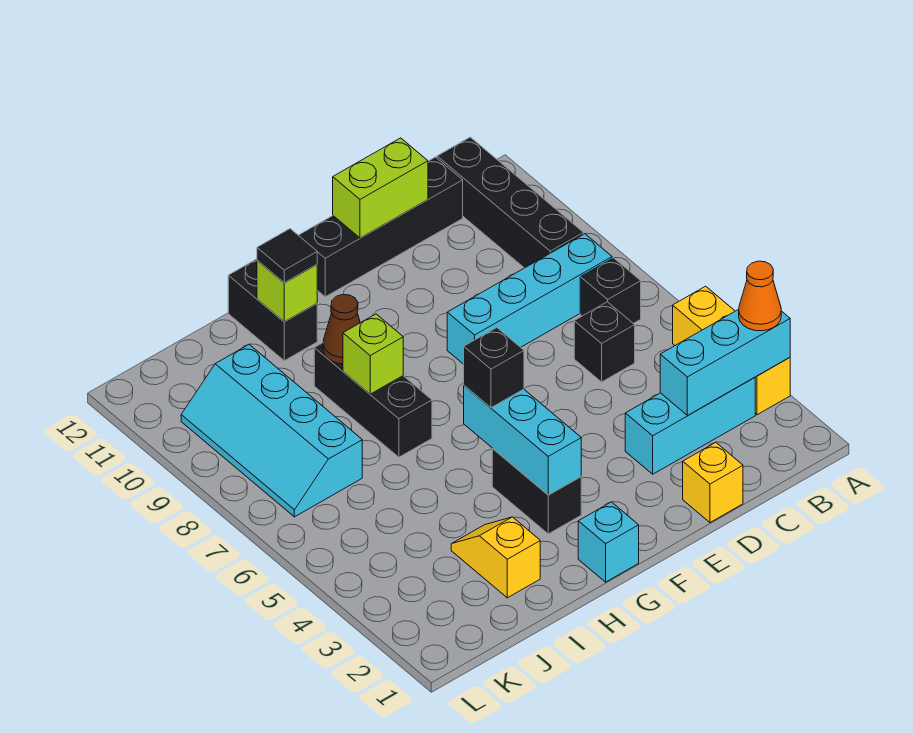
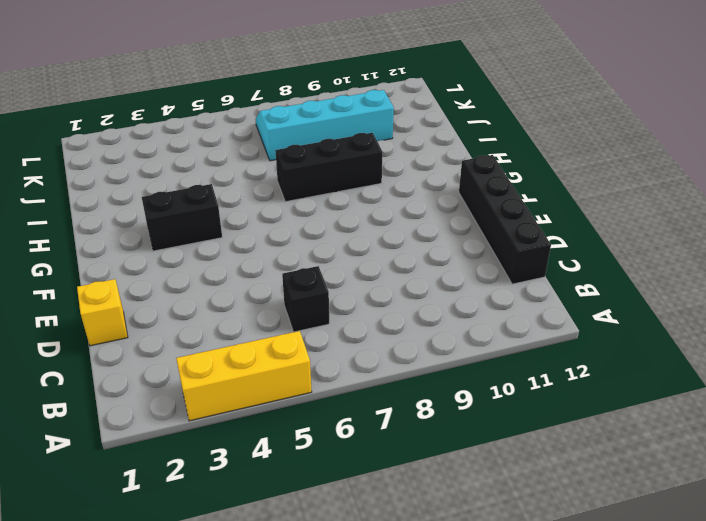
none -> cyan 1x3 brick [625,378,755,474]
none -> black 1x1 brick [580,258,641,323]
none -> cyan 1x4 brick [447,234,612,364]

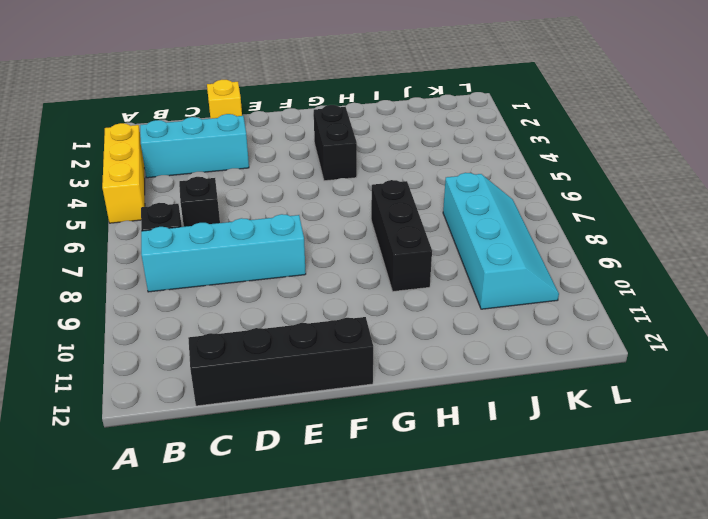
none -> black 1x4 brick [437,137,584,268]
none -> cyan 1x1 brick [578,502,639,582]
none -> black 1x2 brick [228,259,317,361]

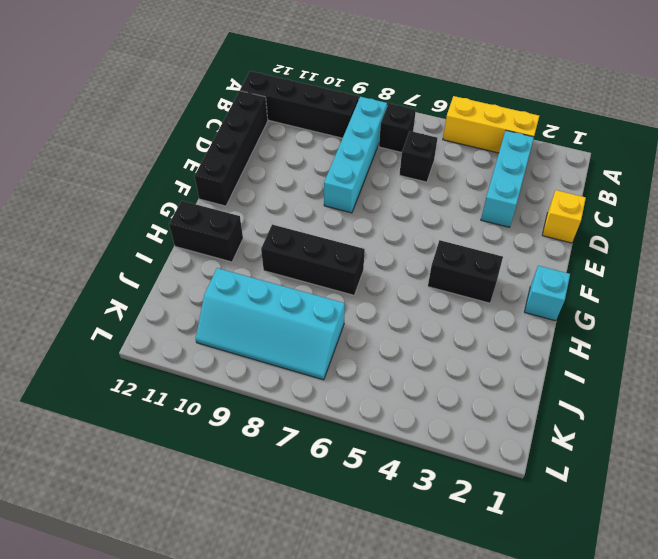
none -> yellow 1x2 slope [451,517,540,598]
none -> cyan 1x3 brick [660,309,790,415]
none -> lime 1x2 brick [333,138,428,238]

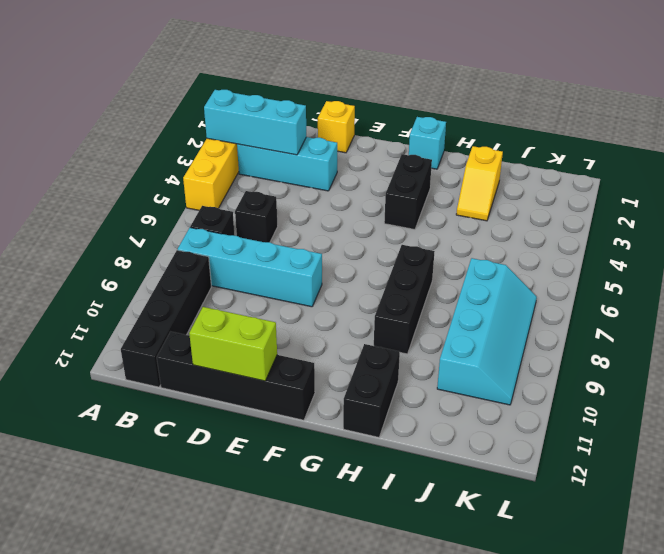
none -> cyan 1x3 brick [464,386,581,495]
none -> lime 1x1 brick [343,314,403,394]
none -> brown 1x1 cone [323,295,360,364]

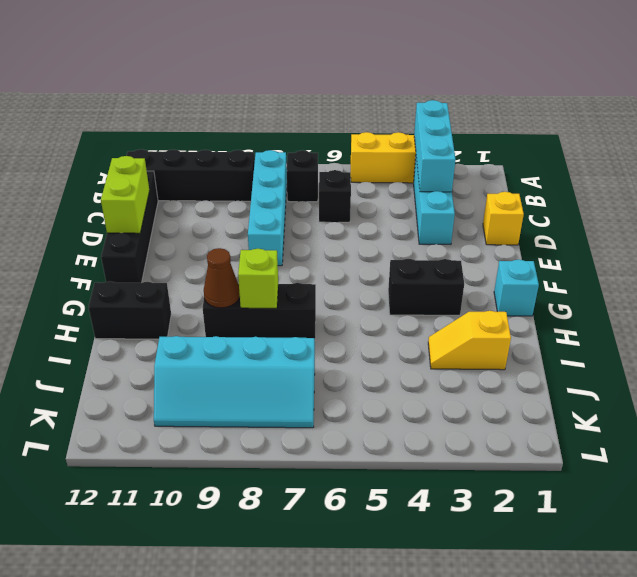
none -> cyan 1x3 brick [464,386,581,495]
none -> lime 1x1 brick [257,260,317,322]
none -> orange 1x1 cone [739,261,781,331]

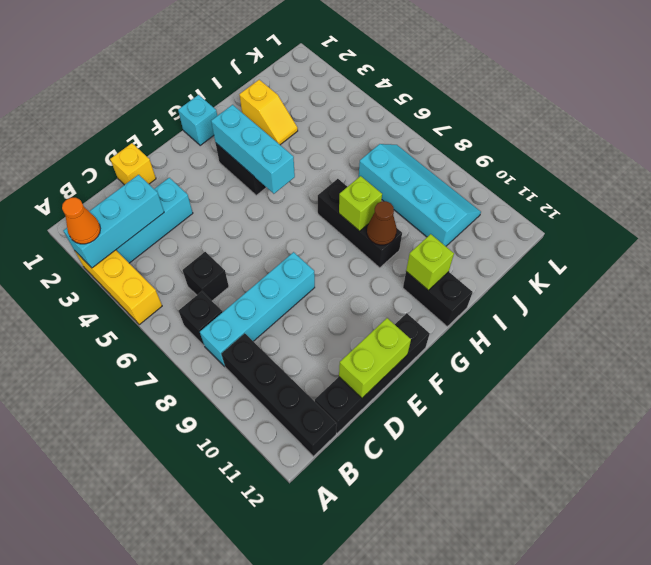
none -> black 1x1 brick [464,328,524,408]
none -> black 1x1 tile [257,229,317,283]

